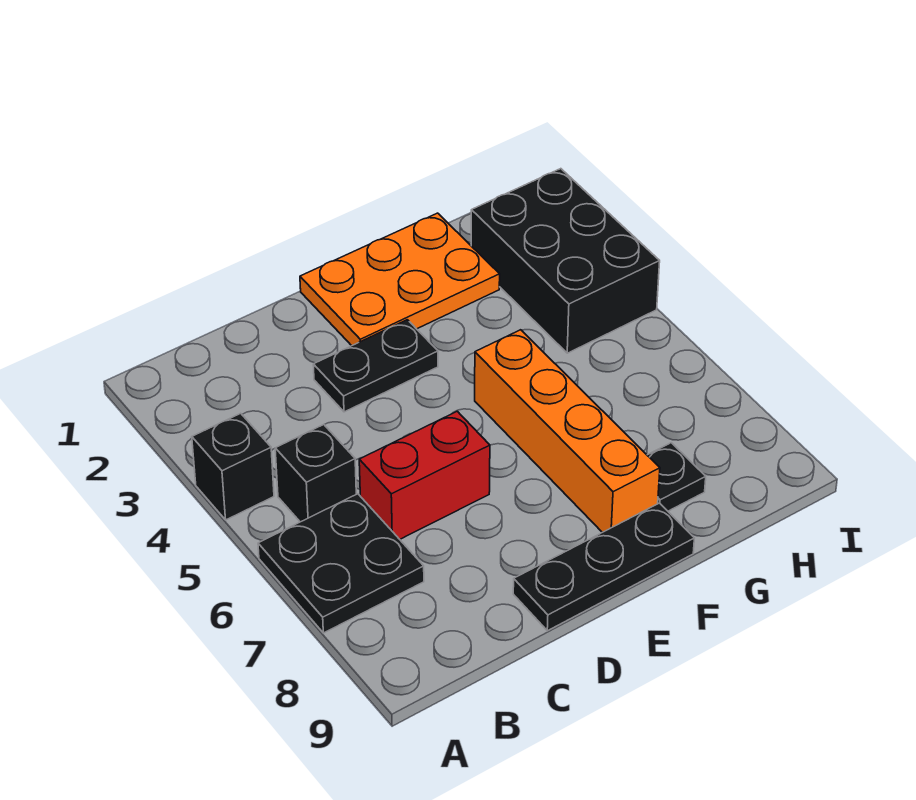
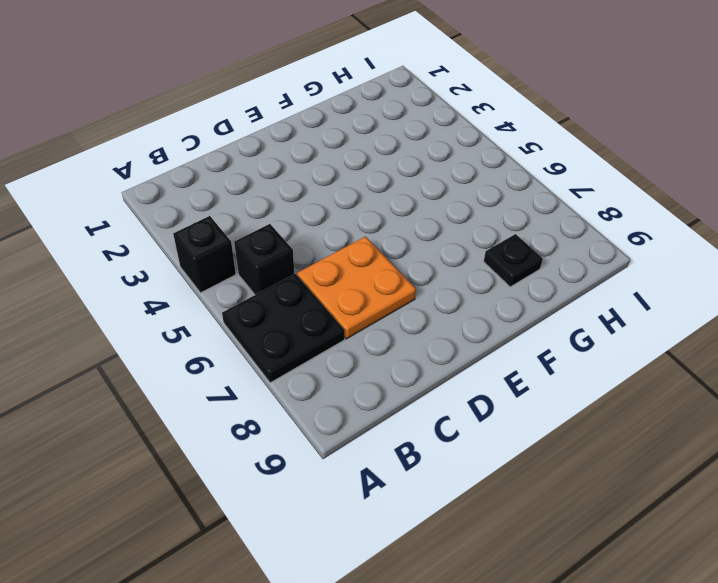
orange 2x2 plate [297,237,416,339] -> red 1x2 brick [359,411,490,539]
none -> black 1x2 plate [313,320,438,412]
none -> black 1x3 plate [513,503,694,631]

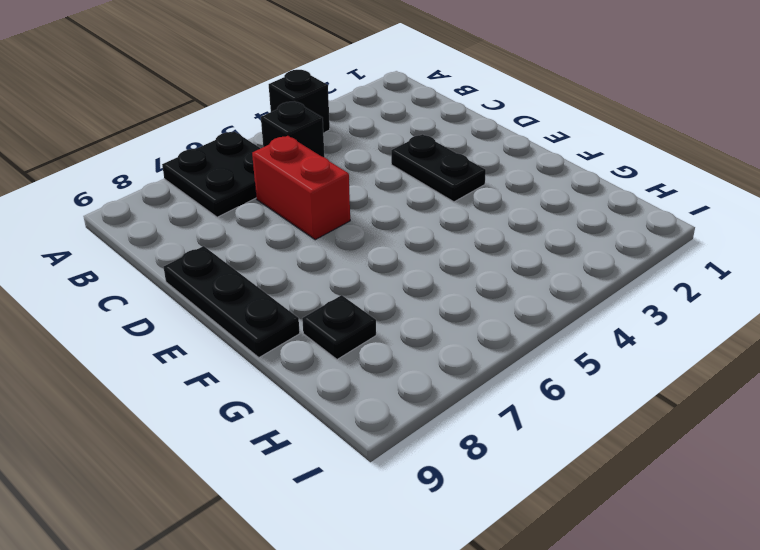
none -> orange 2x3 plate [300,213,500,346]
none -> orange 1x4 brick [475,330,660,532]

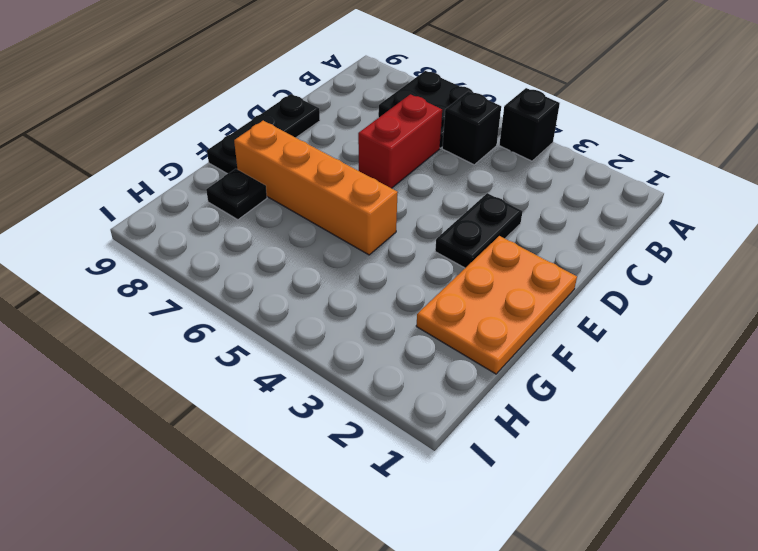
none -> black 2x3 brick [471,169,660,353]

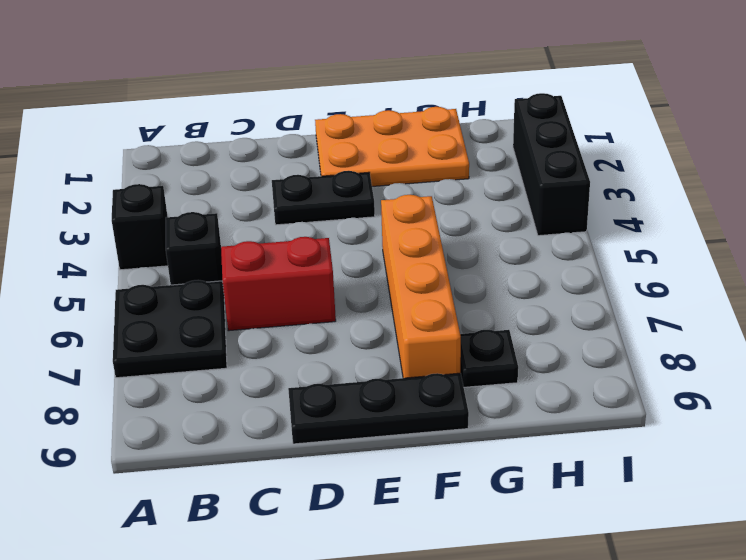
black 1x3 brick [513,93,590,236] -> black 2x3 brick [471,169,660,353]

